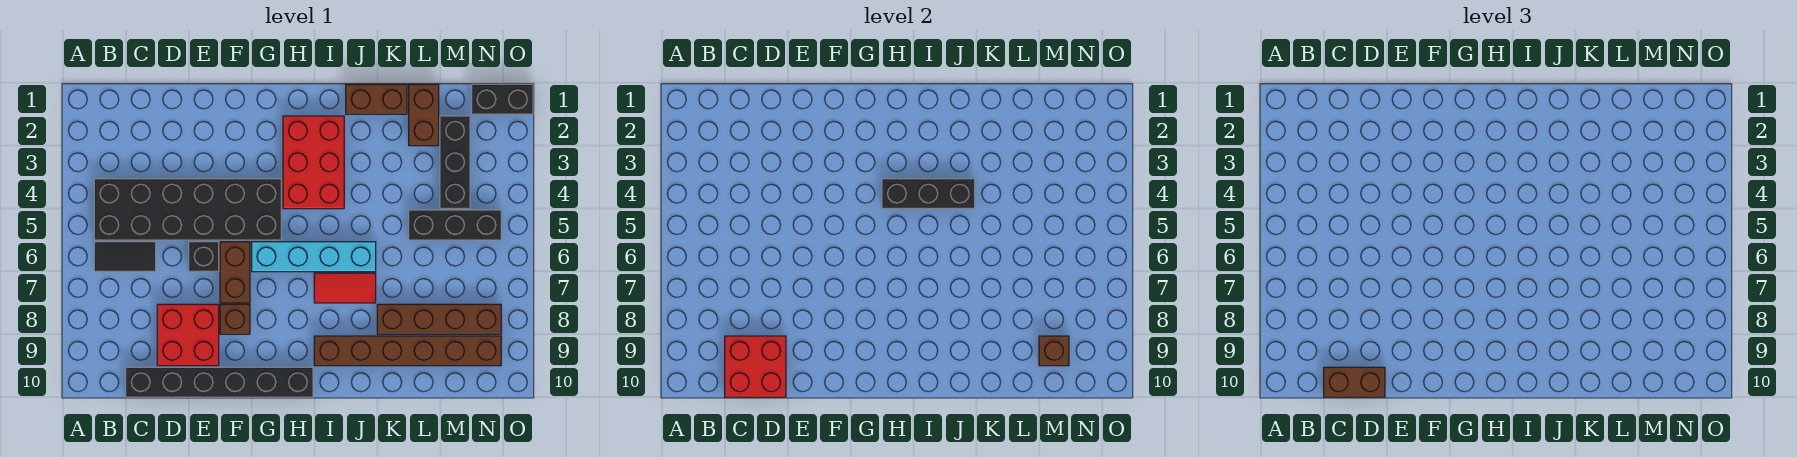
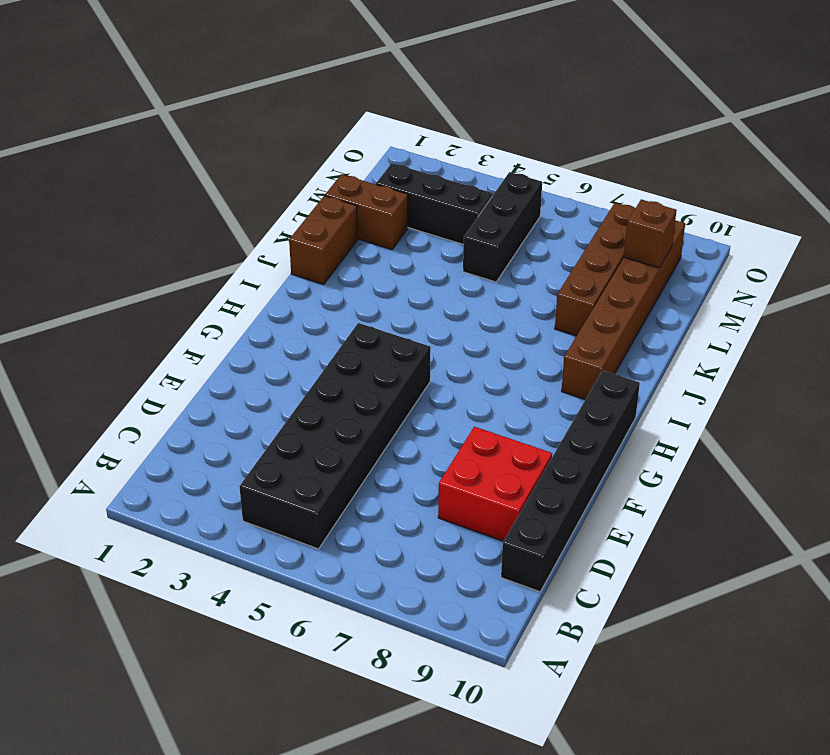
none -> black 1x2 tile [94,242,156,272]
none -> black 1x1 brick [189,242,219,272]
none -> brown 1x2 brick [220,242,250,303]

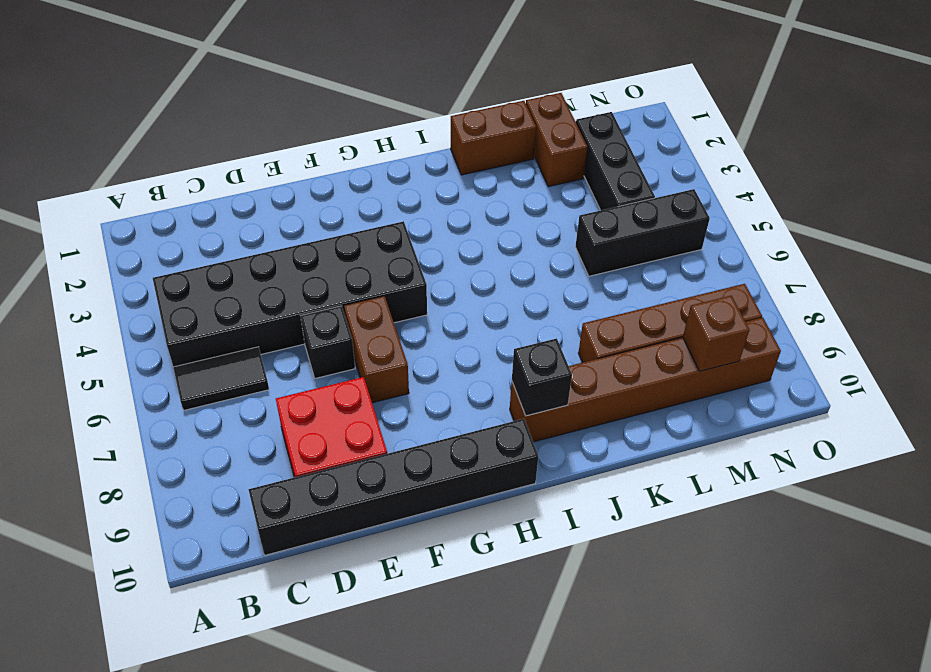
black 1x1 brick [512,338,572,416] -> none
none -> brown 1x1 brick [220,304,250,334]
none -> cyan 1x4 brick [252,242,376,272]
none -> red 2x3 brick [283,116,344,209]

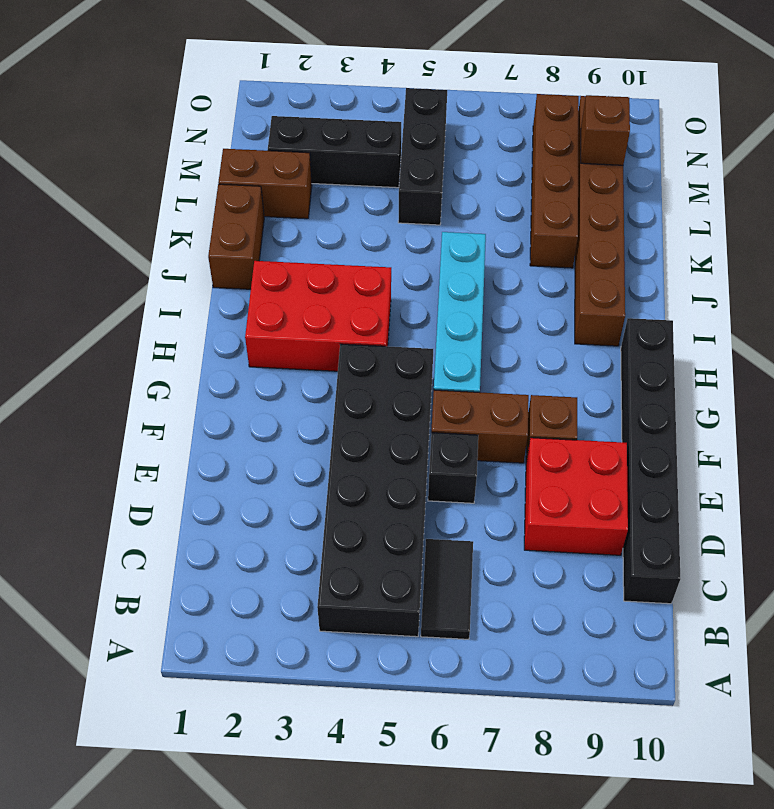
none -> red 1x2 tile [314,273,376,303]
none -> black 1x2 brick [472,84,533,114]
none -> red 2x2 brick [725,336,786,397]

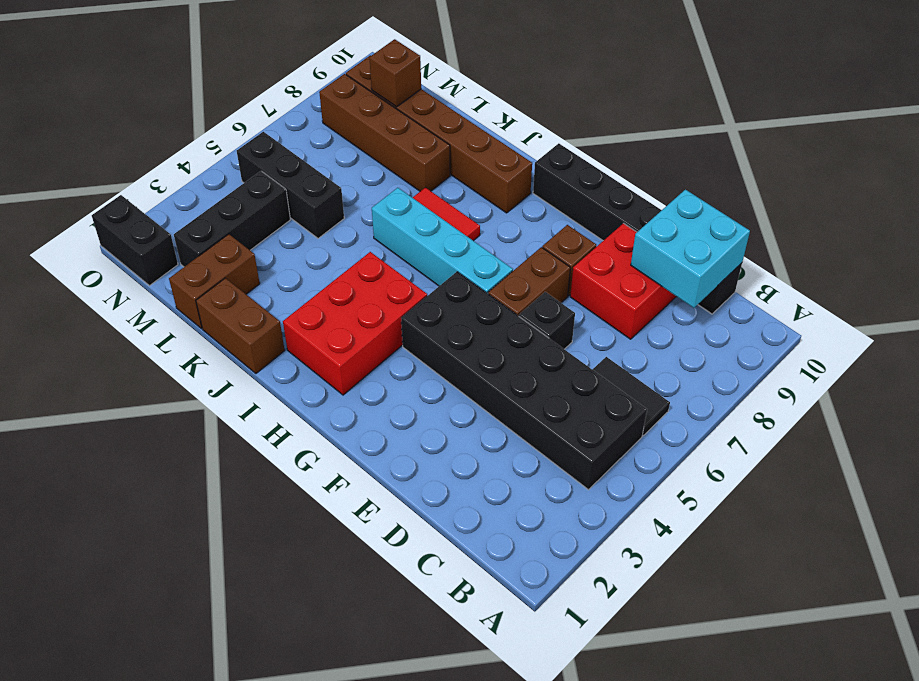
cyan 2x2 brick [631,190,750,308] -> red 2x2 brick [725,336,786,397]
none -> black 1x3 brick [882,179,975,209]
none -> brown 1x2 brick [1324,367,1385,397]

